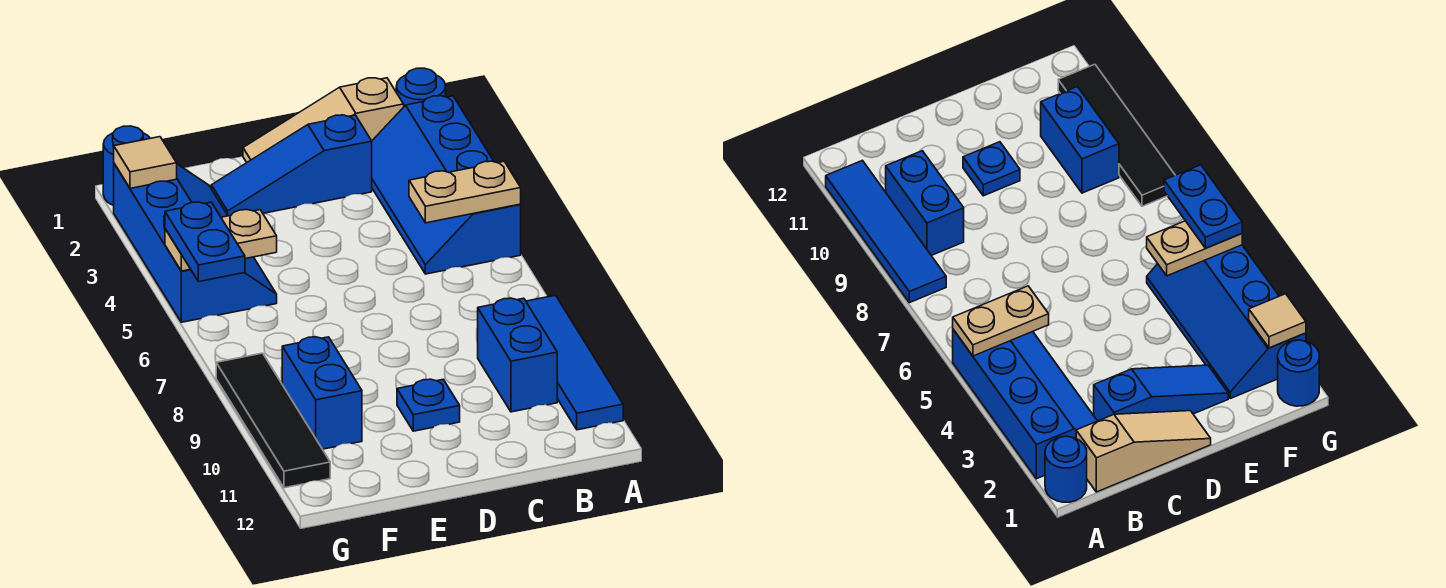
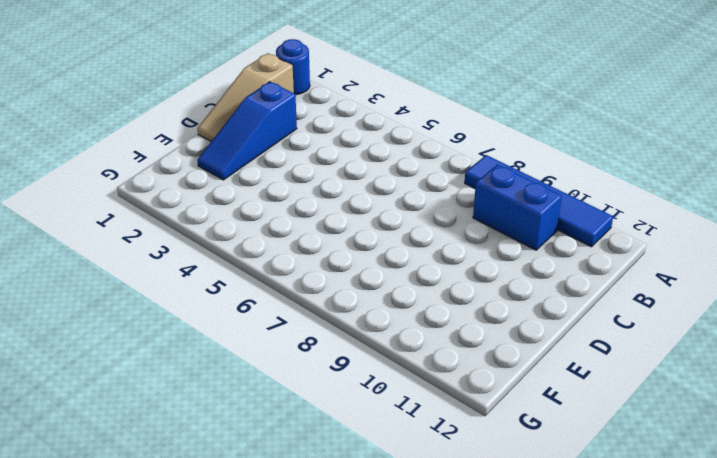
none -> blue 2x4 slope [372,96,521,274]
none -> blue 1x1 plate [397,379,460,431]
none -> blue 2x4 slope [114,164,277,322]

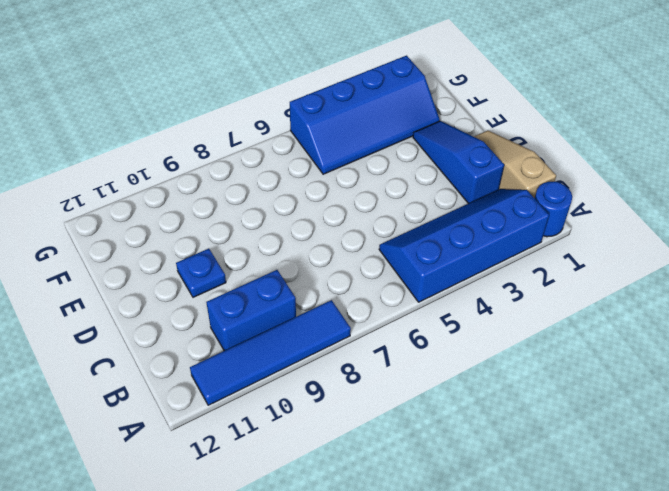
none -> blue 1x2 brick [282,337,362,449]
none -> blue 1x1 round brick [103,126,150,206]
none -> black 1x4 tile [216,353,330,488]

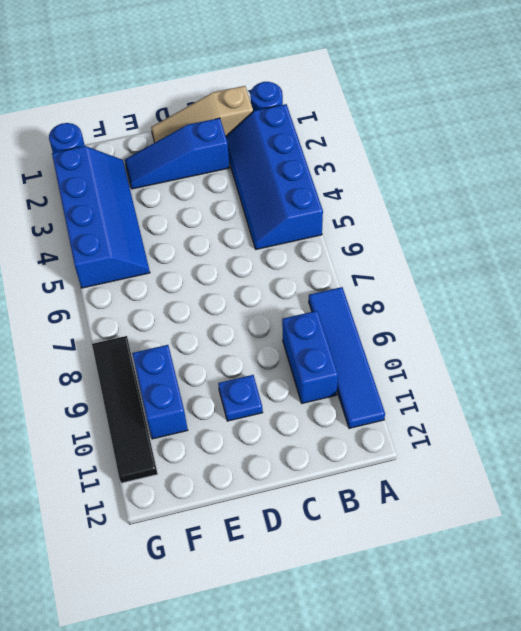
none -> tan 1x2 plate [409,161,521,223]
none -> tan 1x2 plate [165,210,277,271]
none -> tan 1x1 tile [114,137,177,188]

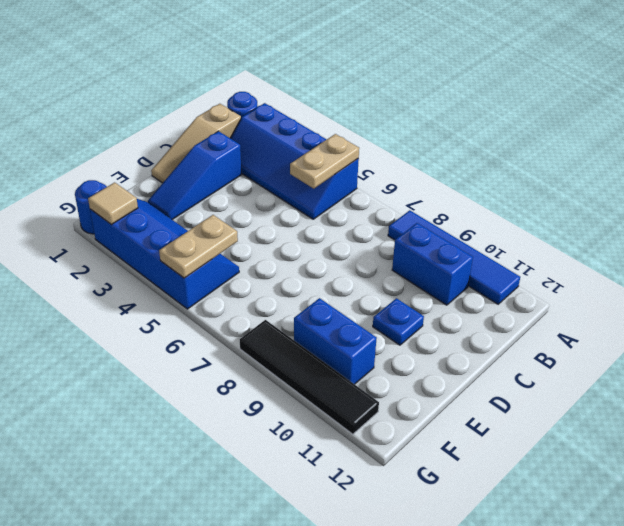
none -> blue 1x2 plate [165,202,245,282]

